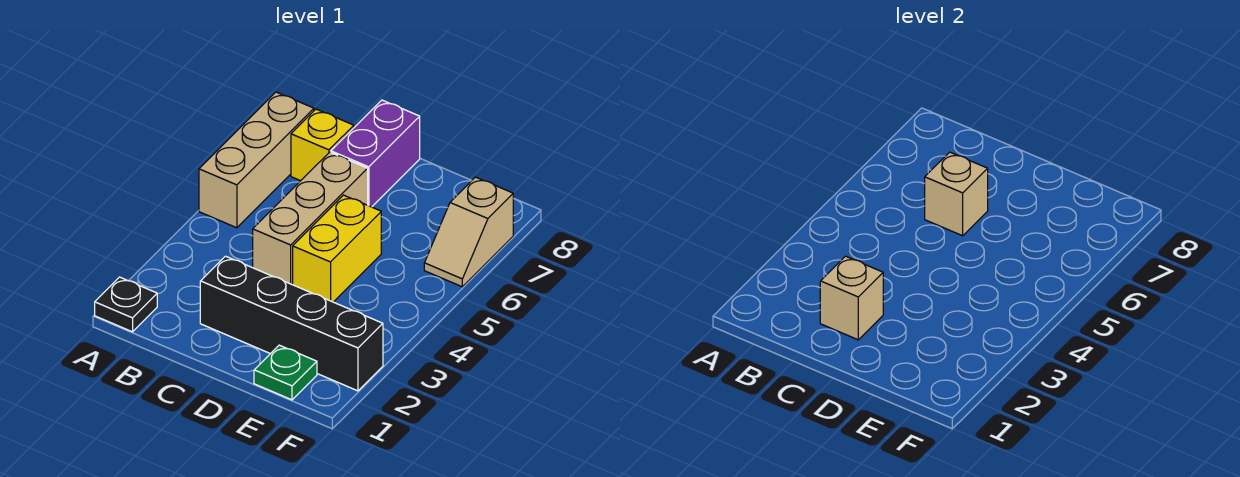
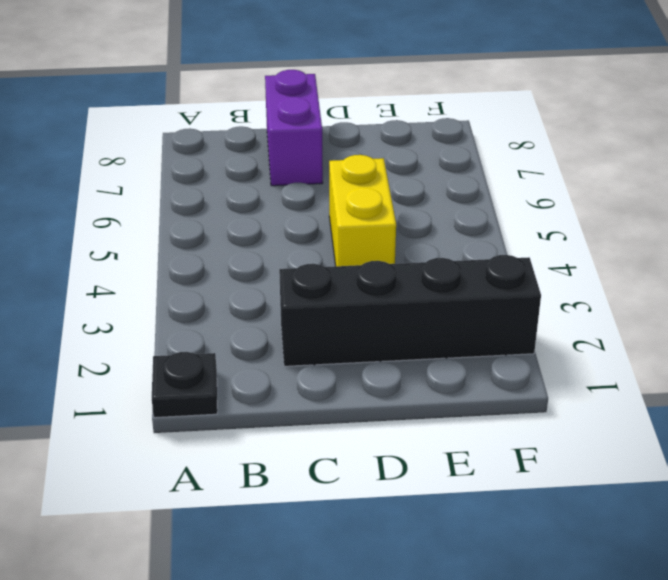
none -> tan 1x3 brick [199,92,314,228]
none -> yellow 1x1 brick [291,109,354,181]

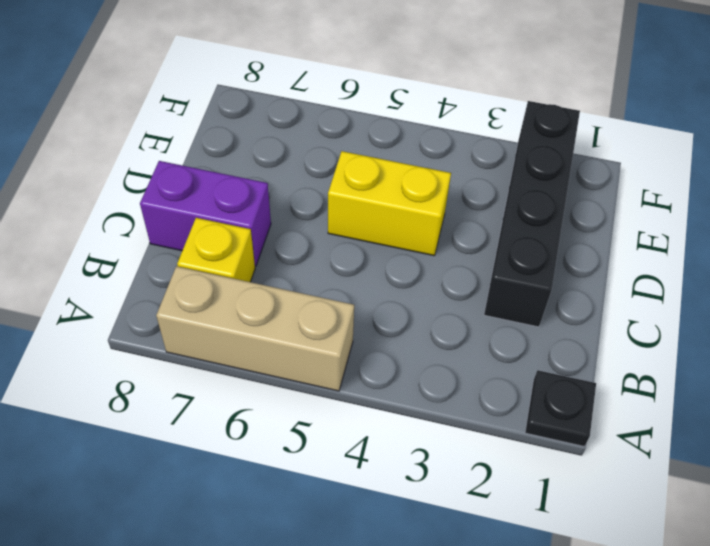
none -> tan 1x3 brick [253,152,368,285]
none -> green 1x1 plate [254,345,317,400]

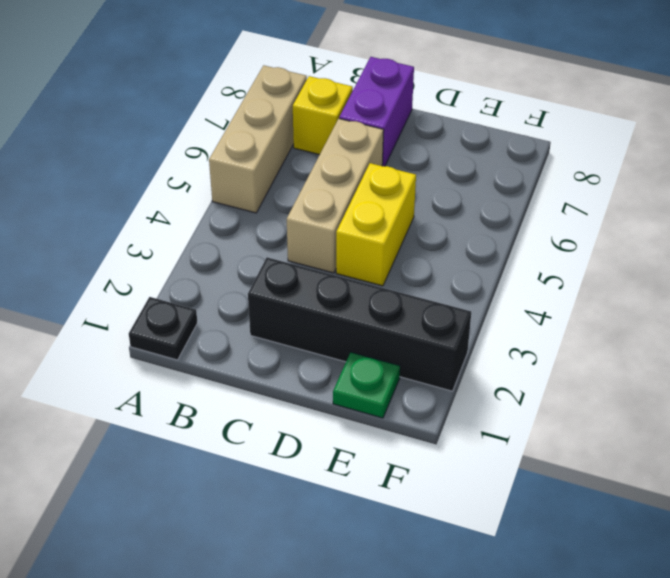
none -> tan 1x2 slope [424,177,514,287]
none -> tan 1x1 brick [820,256,883,340]

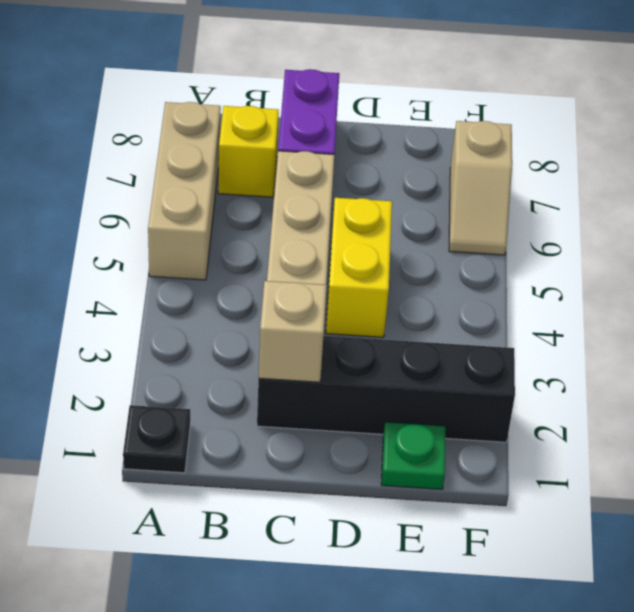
none -> tan 1x1 brick [925,152,988,236]

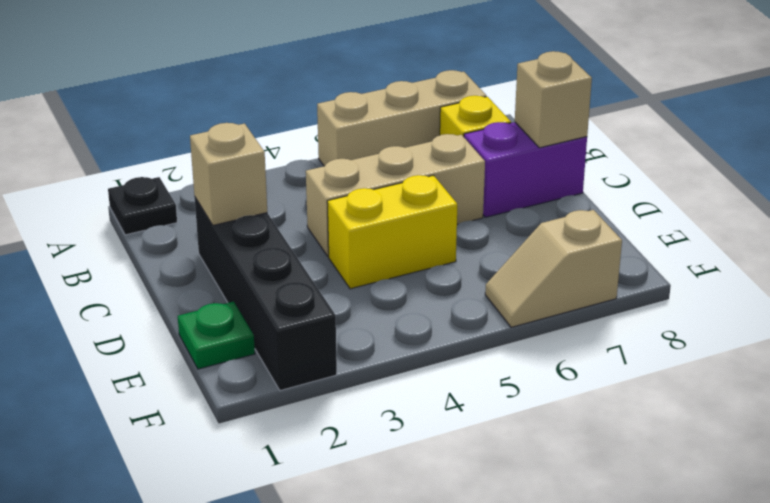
tan 1x1 brick [515,51,592,148] -> tan 1x1 brick moved to [925,152,988,236]

